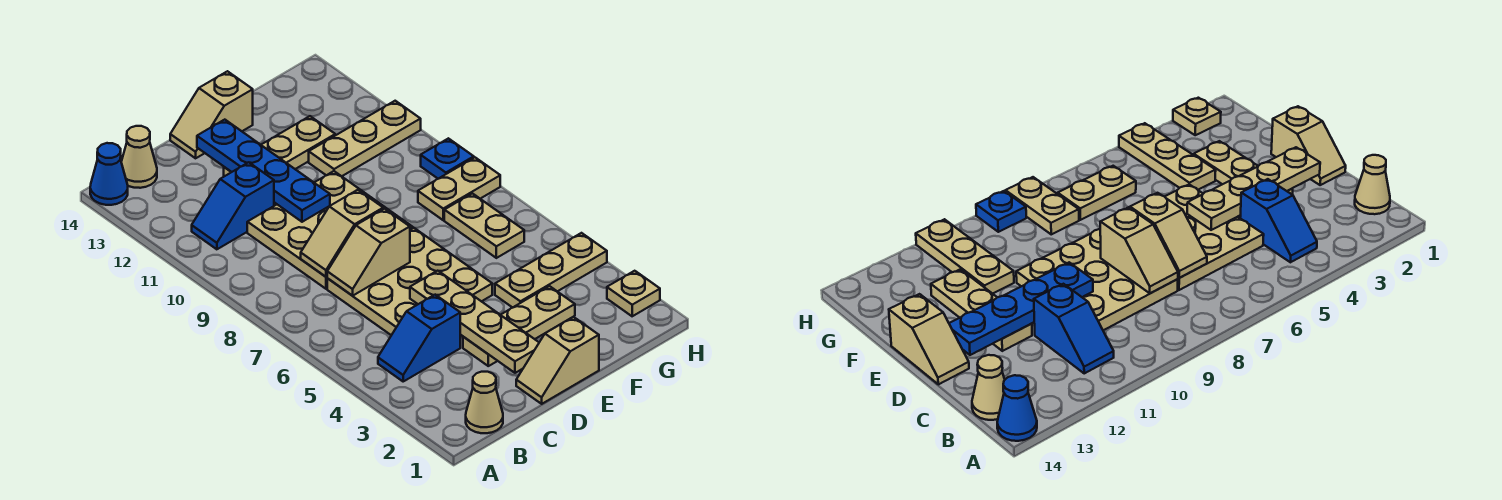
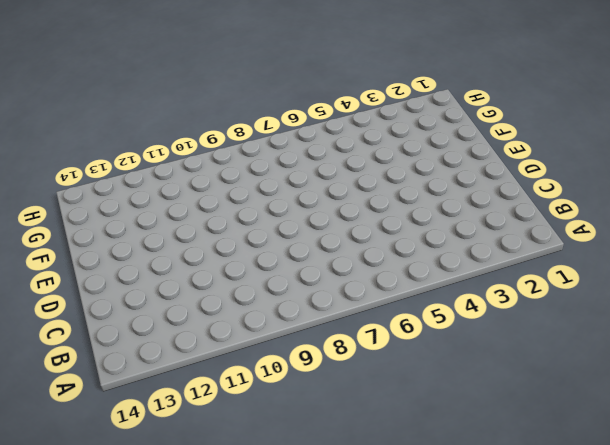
none -> blue 1x1 cone [90,143,128,205]
none -> tan 1x1 cone [466,372,503,433]
none -> blue 1x2 slope [378,295,460,381]

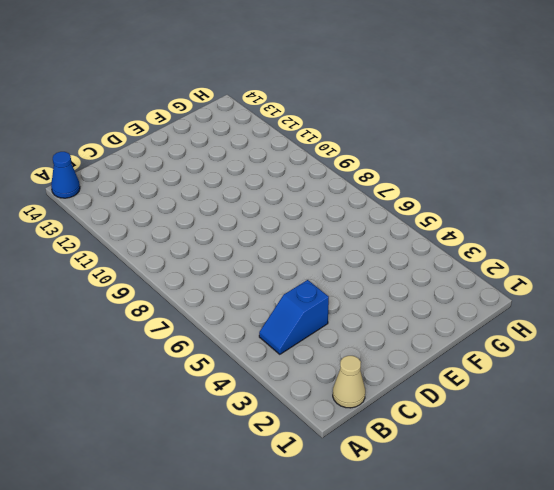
none -> blue 1x2 slope [192,162,274,249]
none -> tan 1x1 cone [121,126,157,188]
none -> tan 3x3 plate [327,228,492,335]

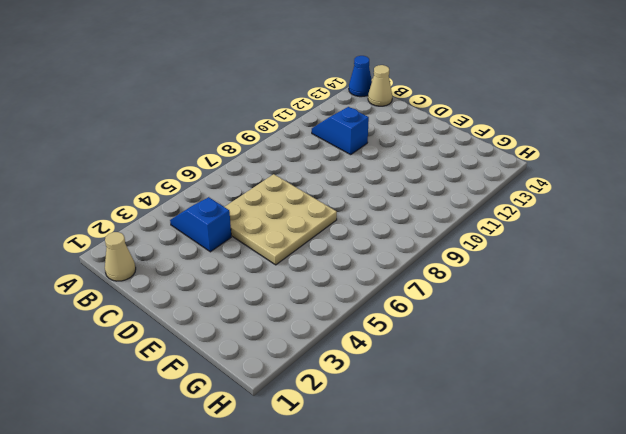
none -> tan 3x3 plate [247,171,413,289]
none -> tan 1x2 slope [516,317,599,404]
none -> tan 1x3 plate [463,286,575,366]

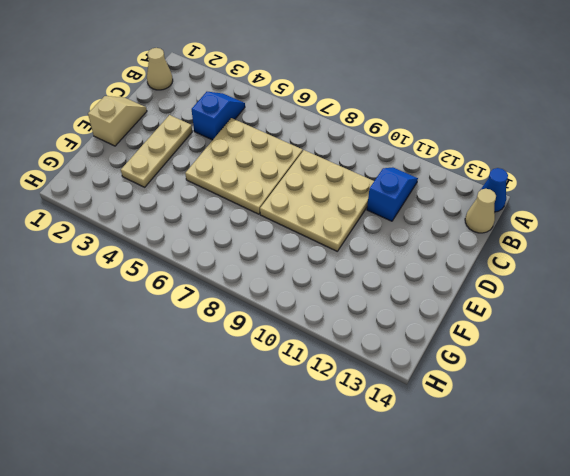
none -> tan 1x3 plate [224,116,335,176]
none -> tan 1x2 slope [170,71,253,158]
none -> tan 1x3 plate [495,233,607,308]

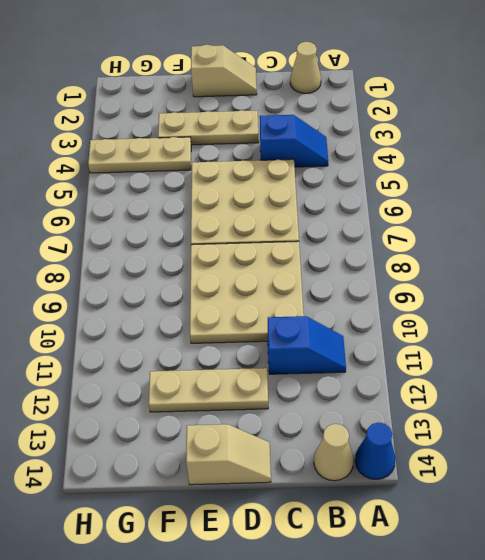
none -> tan 1x3 plate [309,101,421,176]
none -> tan 1x2 plate [444,193,524,258]
none -> tan 1x2 plate [418,158,500,220]

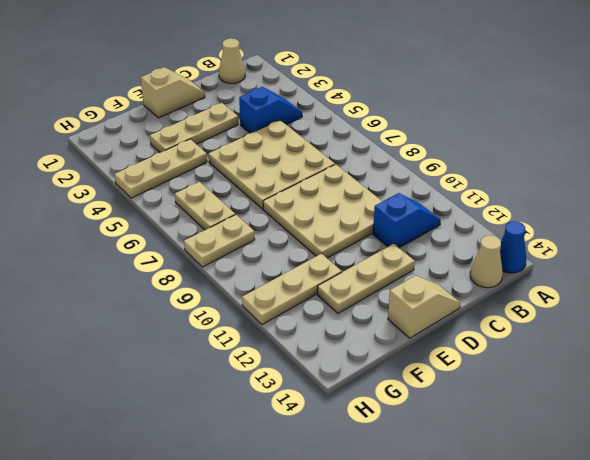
none -> tan 1x1 plate [607,271,660,316]
none -> blue 1x1 plate [421,138,474,179]
none -> tan 1x2 slope [327,209,410,296]

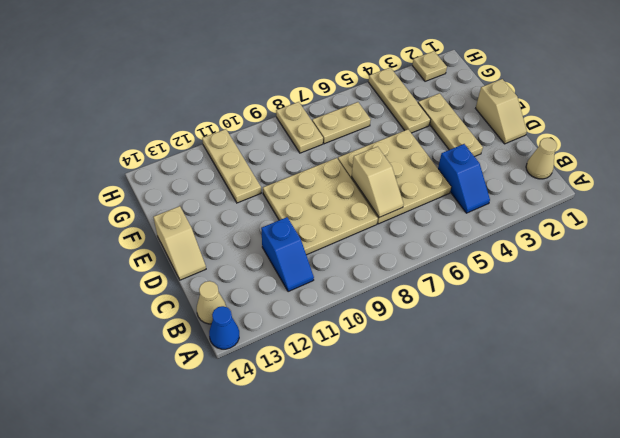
none -> tan 1x3 plate [224,116,335,176]
none -> blue 1x1 plate [421,138,474,179]
none -> tan 1x2 slope [301,190,383,277]

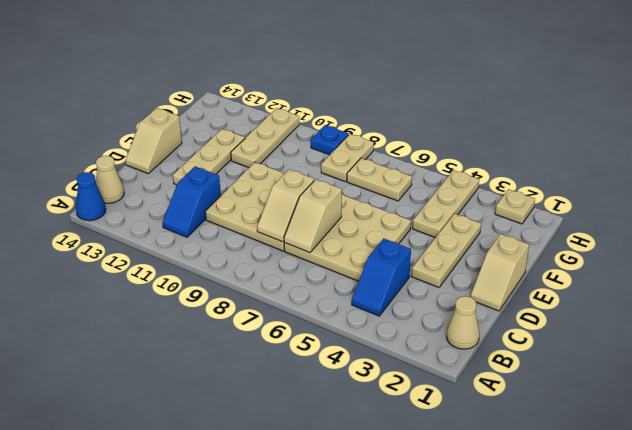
none -> tan 1x4 plate [410,271,539,373]
none -> blue 1x4 plate [197,120,330,222]

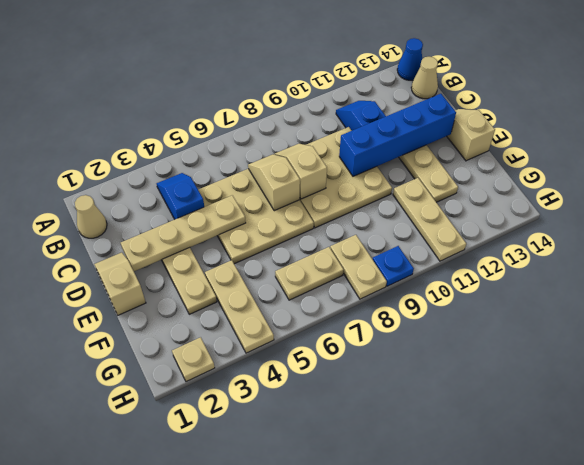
blue 1x4 brick [339,94,456,176] -> blue 1x4 plate [197,120,330,222]

